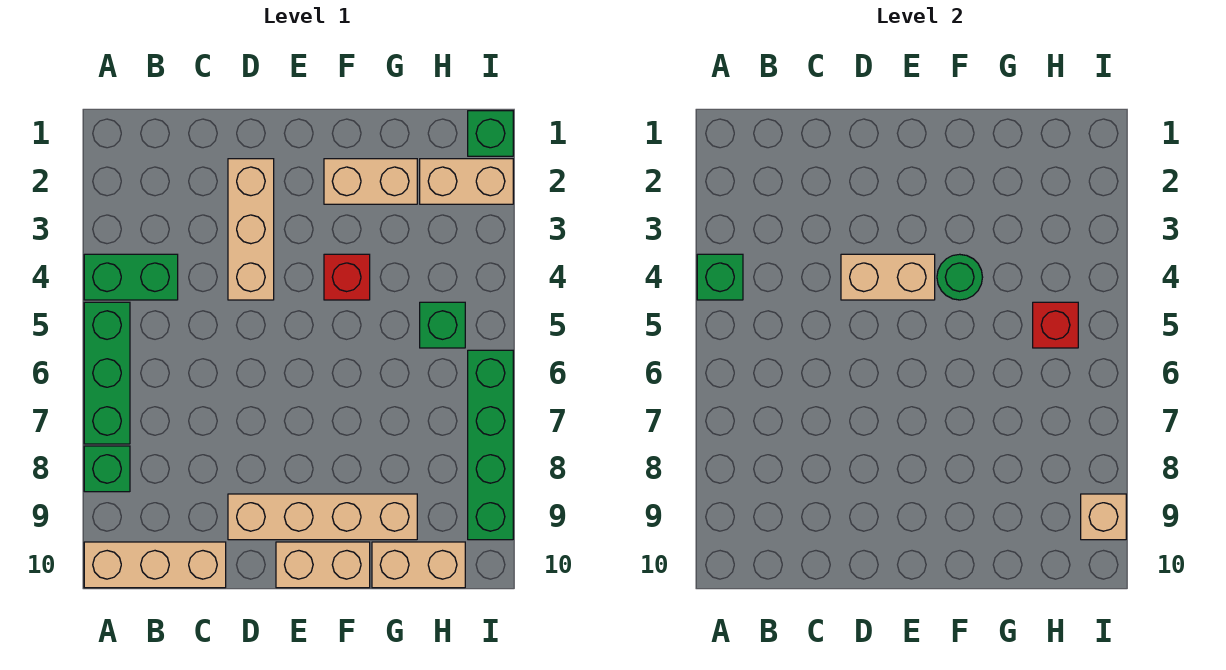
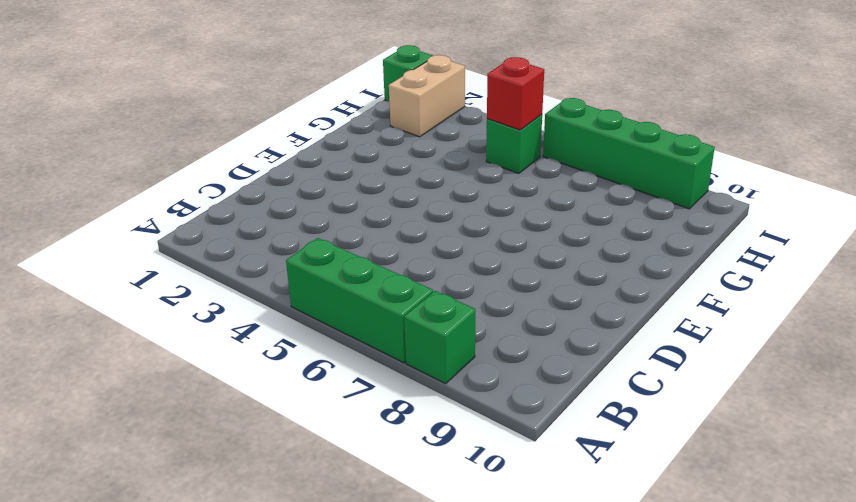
none -> green 1x2 brick [84,254,178,300]
none -> tan 1x3 brick [84,542,226,588]
none -> tan 1x3 brick [228,159,274,300]

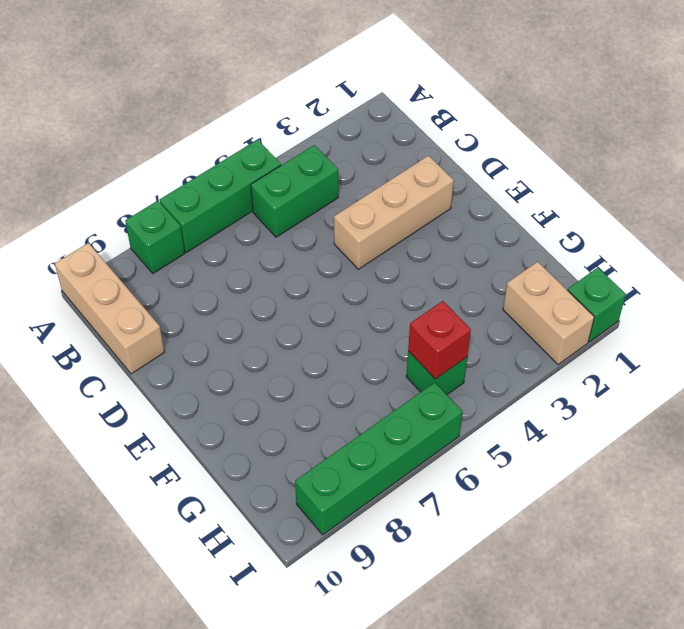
green 1x2 brick [251,145,338,237] -> green 1x2 brick turned to [84,254,178,300]
none -> tan 1x4 brick [228,494,417,540]
none -> tan 1x2 brick [276,542,370,588]
none -> tan 1x2 brick [324,159,417,204]

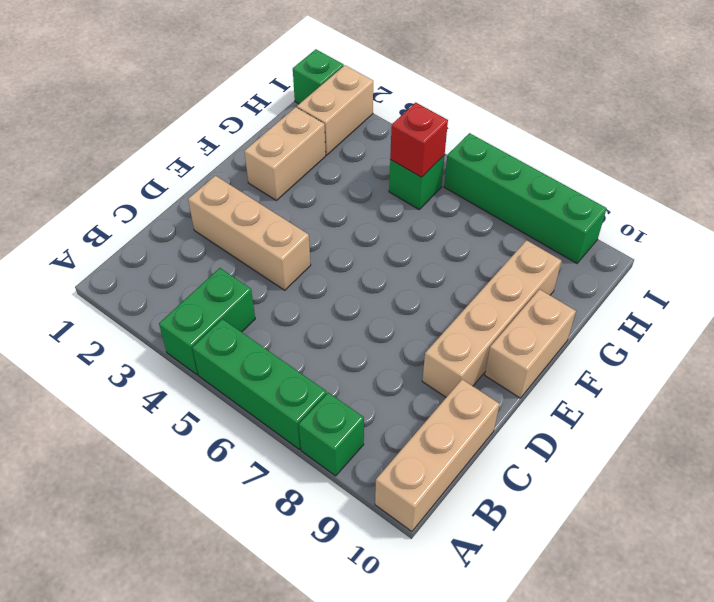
none -> red 1x1 brick [324,254,370,300]
none -> tan 1x2 brick [372,542,465,588]
none -> green 1x1 brick [697,254,743,300]

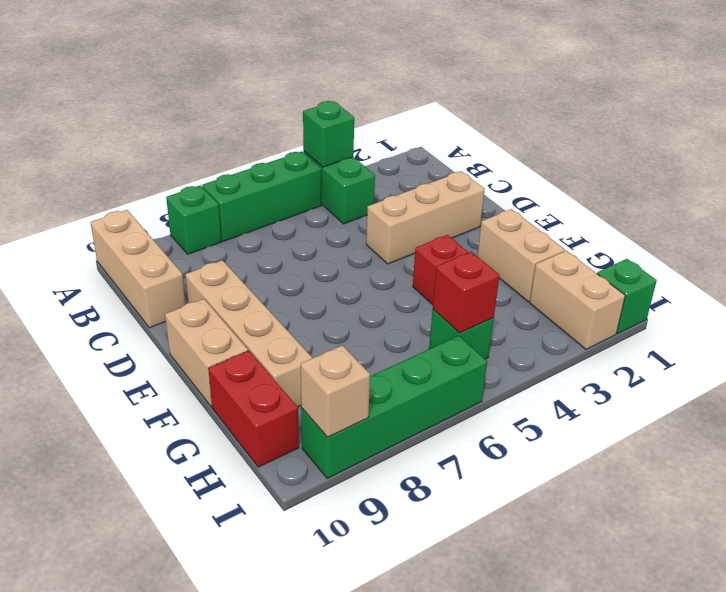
red 1x2 brick [208,351,299,467] -> tan 1x2 brick [372,542,465,588]
none -> tan 1x2 brick [841,254,935,300]
none -> green 1x1 round brick [937,254,983,300]

